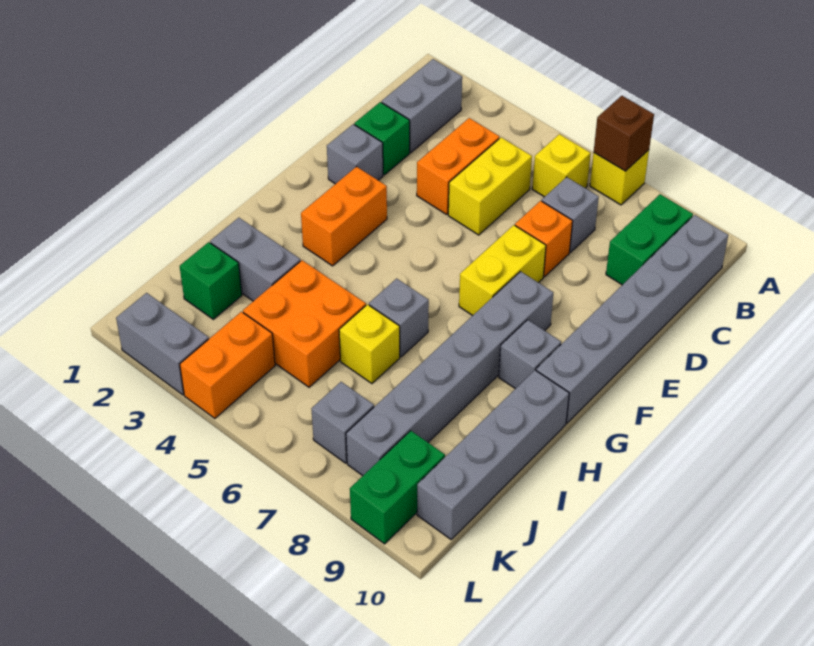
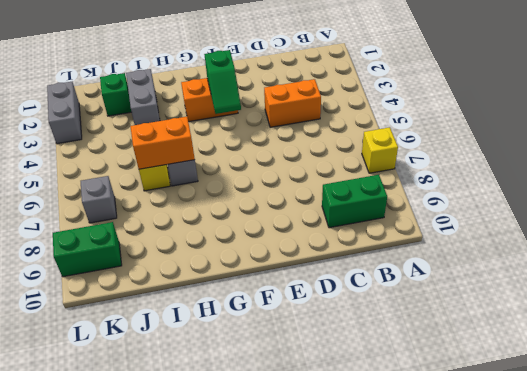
green 1x2 slope [204,50,241,114] -> none
orange 1x2 brick [130,117,195,169] -> orange 1x2 brick moved to [180,312,275,418]
none -> grey 1x2 brick [382,59,462,153]
none -> yellow 1x1 brick [532,134,591,197]
none -> grey 1x6 brick [536,215,728,423]

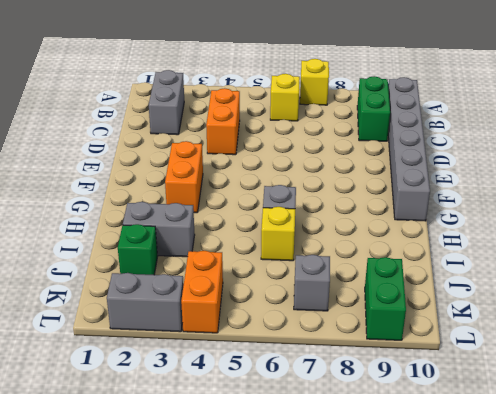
none -> yellow 1x2 brick [448,137,532,235]
none -> grey 1x1 brick [542,177,599,252]
none -> green 1x1 brick [354,102,410,175]

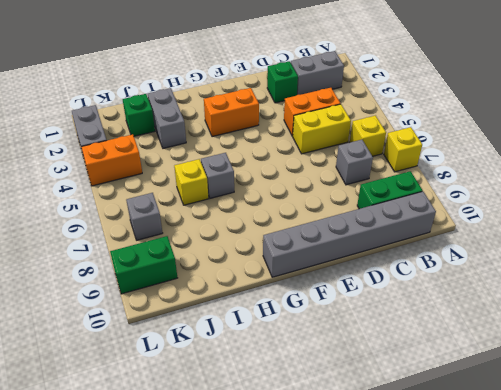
none -> orange 1x1 brick [515,201,573,277]
none -> grey 1x1 brick [327,124,383,184]
none -> yellow 1x2 brick [459,225,546,315]

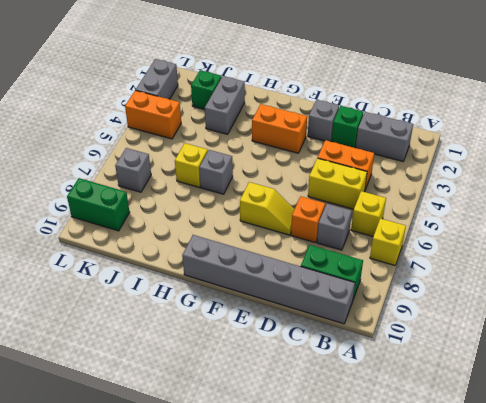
yellow 1x2 slope [240,182,295,235] -> yellow 1x2 brick [459,225,546,315]
none -> grey 1x6 brick [346,271,553,476]
none -> grey 1x1 brick [499,320,561,389]
none -> grey 1x4 brick [417,370,569,539]

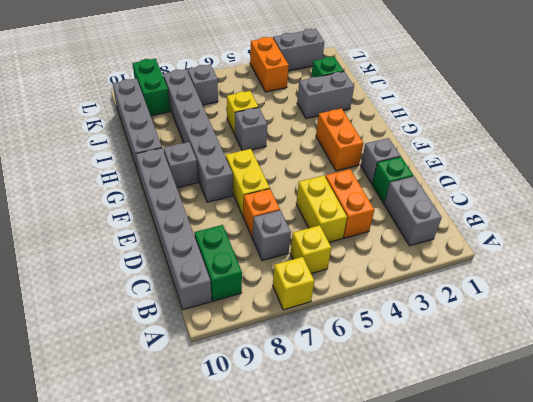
none -> orange 2x2 brick [243,260,366,387]
none -> brown 1x1 brick [594,96,654,171]

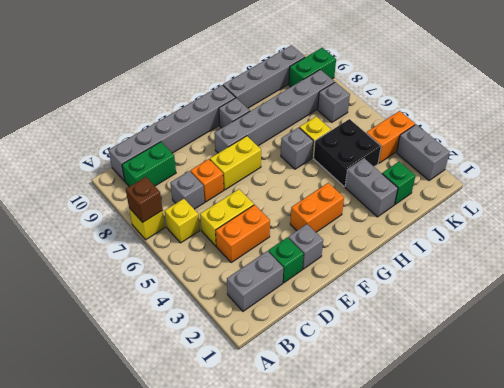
black 2x2 brick [313,119,381,187] -> orange 2x2 brick [243,260,366,387]

